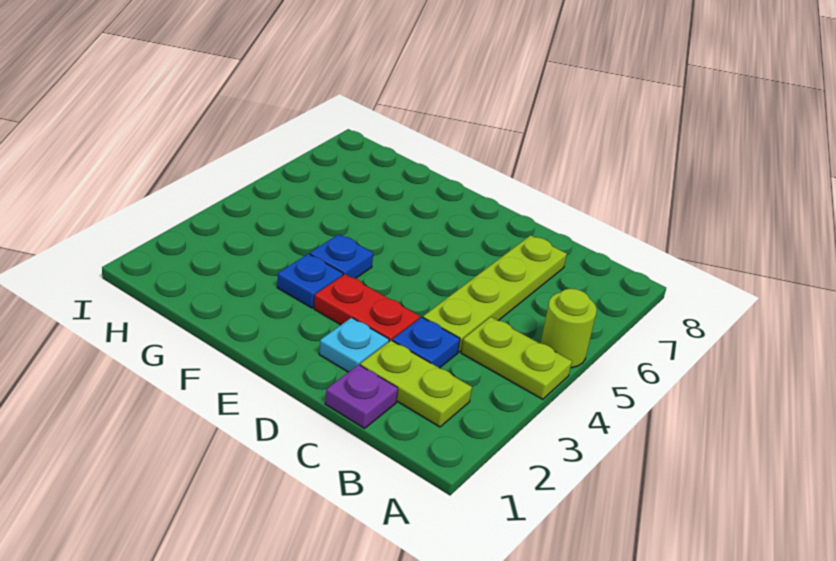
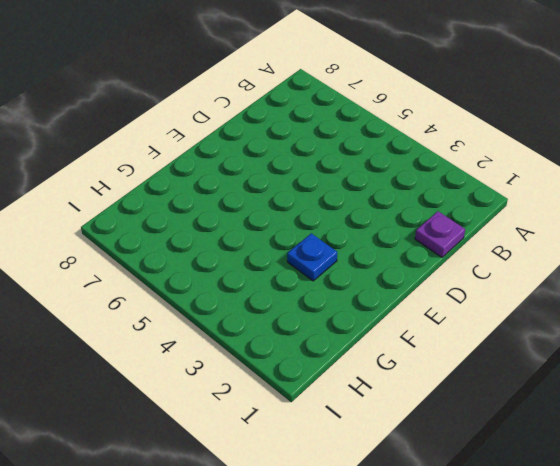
none -> lime 1x2 plate [461,317,572,399]
none -> lime 1x1 round brick [541,289,597,368]

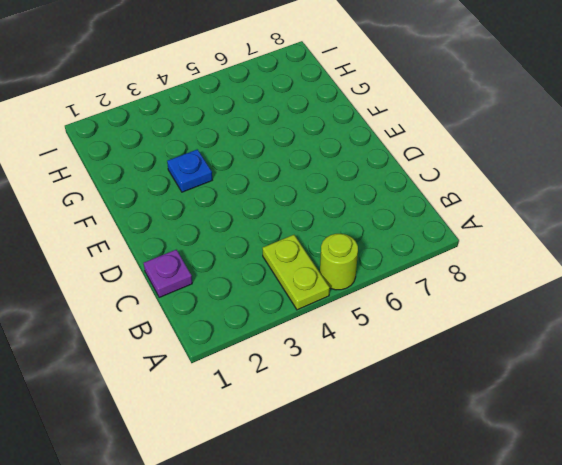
none -> lime 1x2 plate [360,340,472,427]
none -> blue 1x1 plate [392,317,460,368]

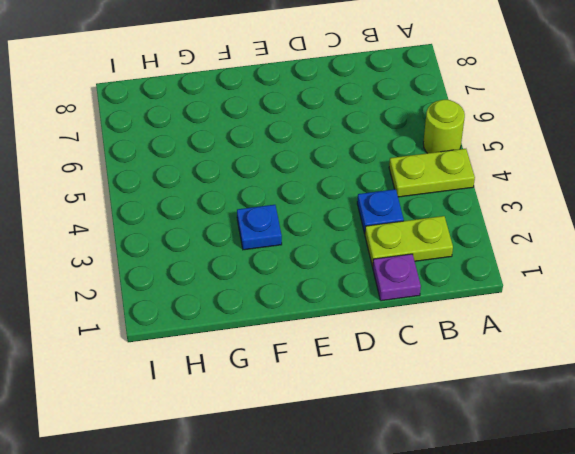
none -> lime 1x4 plate [423,235,567,352]
none -> cyan 1x1 plate [319,318,389,372]

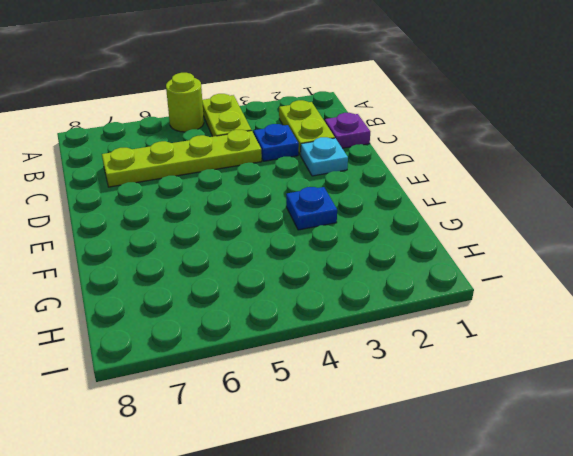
none -> red 1x2 plate [314,274,420,341]
none -> blue 1x1 plate [310,234,373,278]

